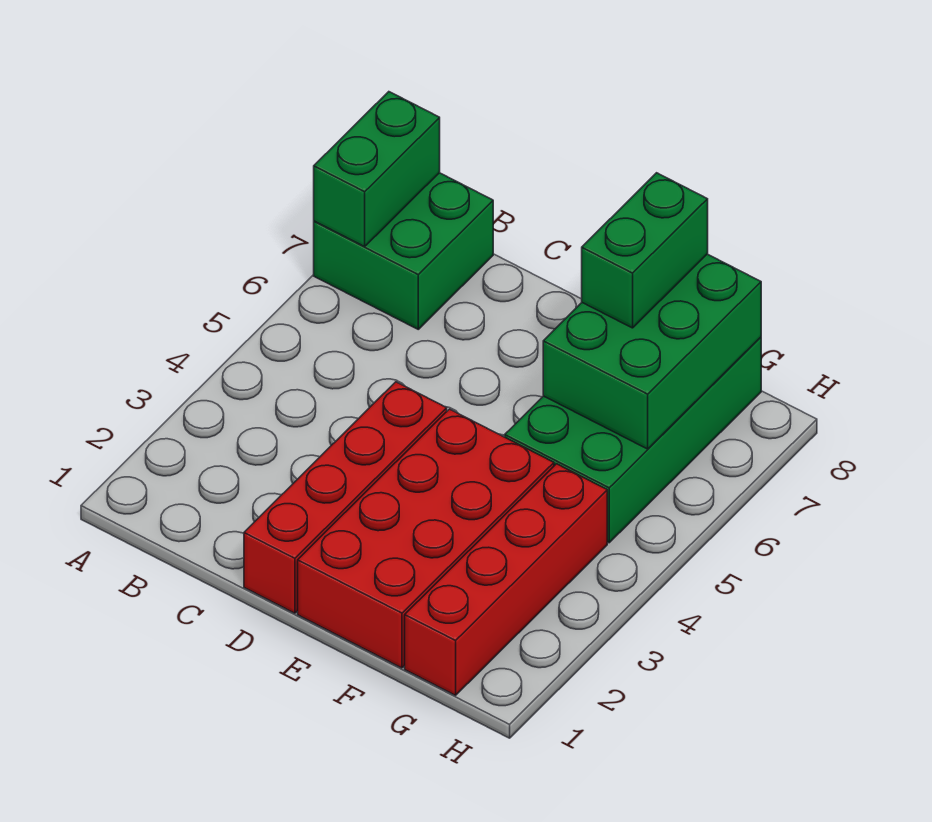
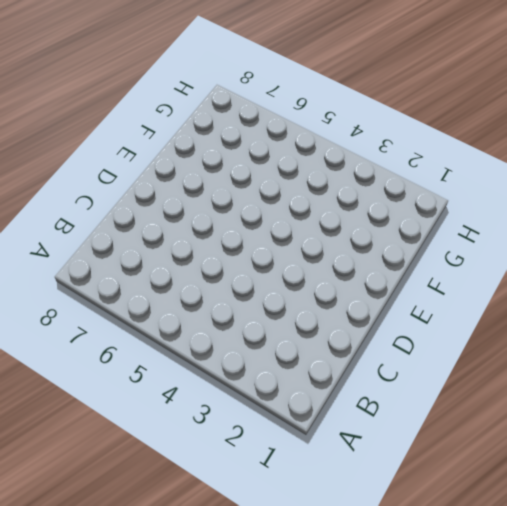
none -> green 2x2 brick [314,173,493,329]
none -> red 1x4 brick [244,382,447,613]

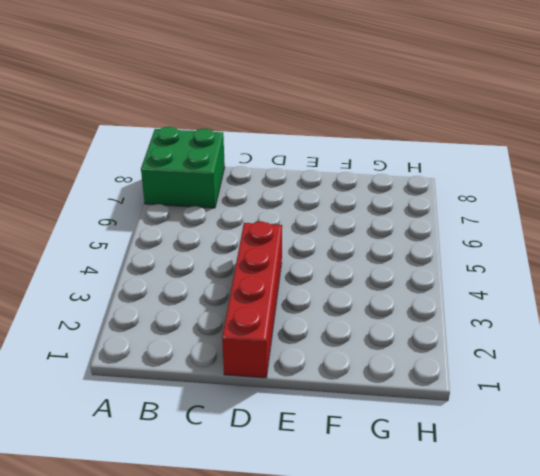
none -> red 2x4 brick [298,409,554,668]
none -> green 2x4 brick [505,337,761,543]

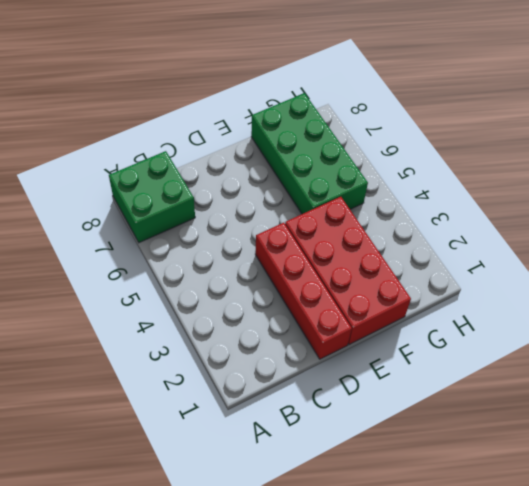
none -> red 1x4 brick [405,464,607,695]
none -> green 1x2 brick [314,92,440,247]

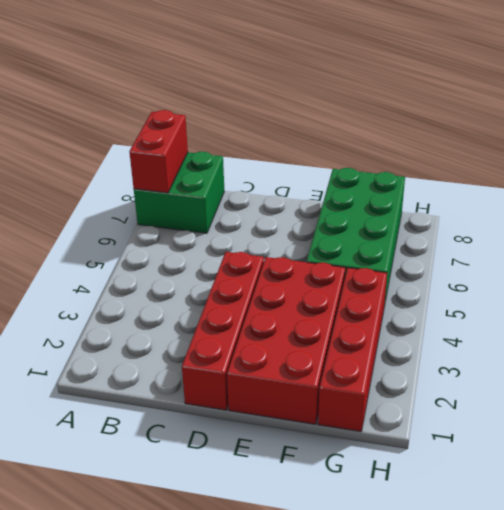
red 1x2 brick [129,110,188,193] -> green 1x2 brick [314,92,440,247]
none -> green 2x3 brick [543,254,761,449]
none -> green 1x2 brick [582,173,708,328]

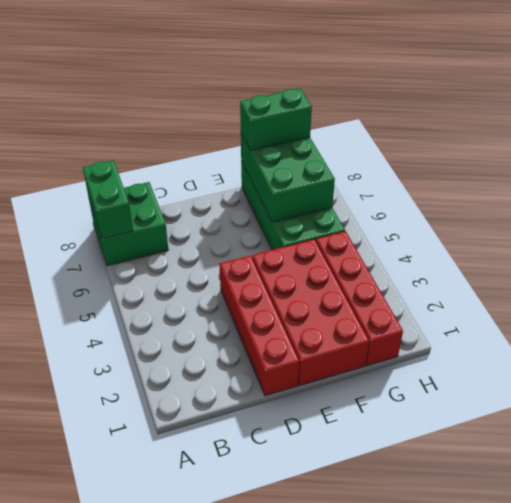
green 1x2 brick [240,88,312,150] -> green 1x2 brick turned to [582,173,708,328]

